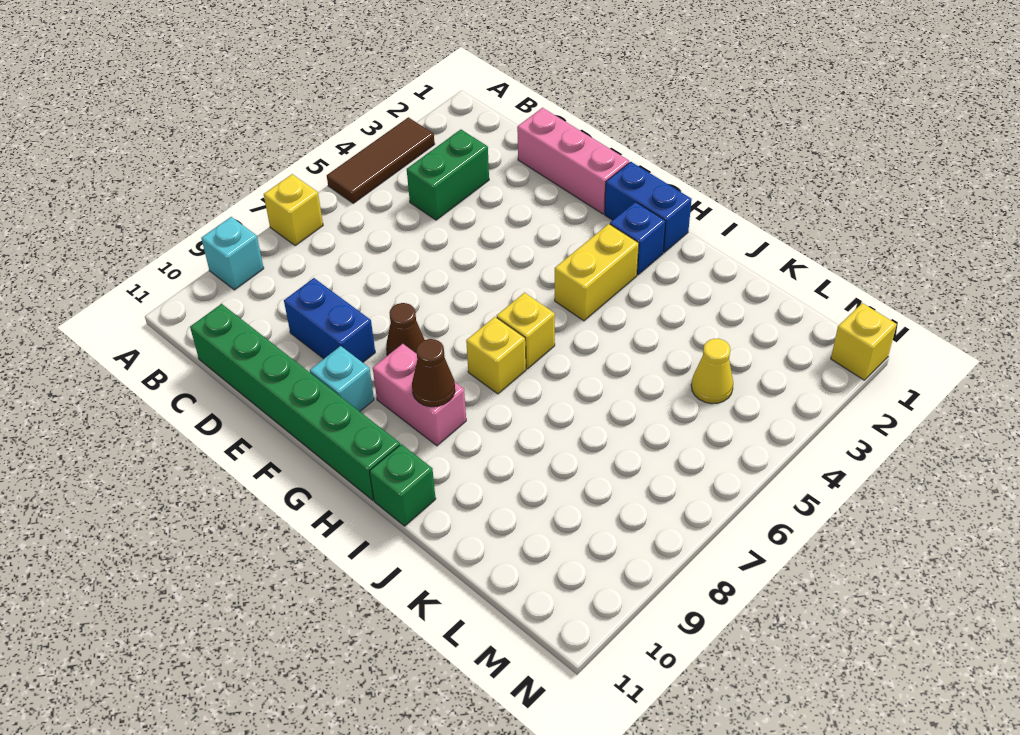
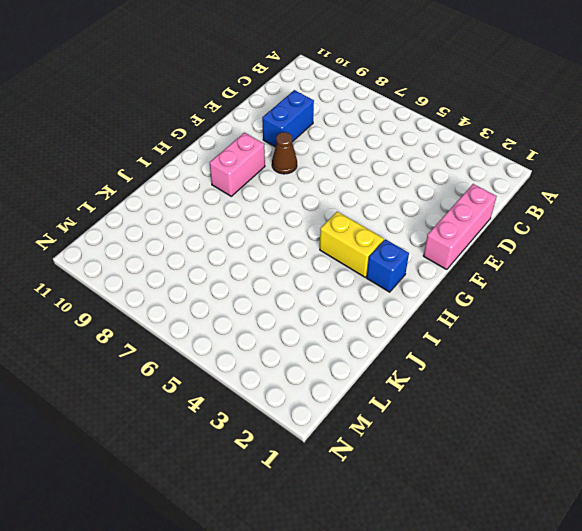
none -> brown 1x3 tile [327,117,435,203]
none -> yellow 1x1 brick [264,174,323,246]
none -> cyan 1x1 brick [201,217,264,290]

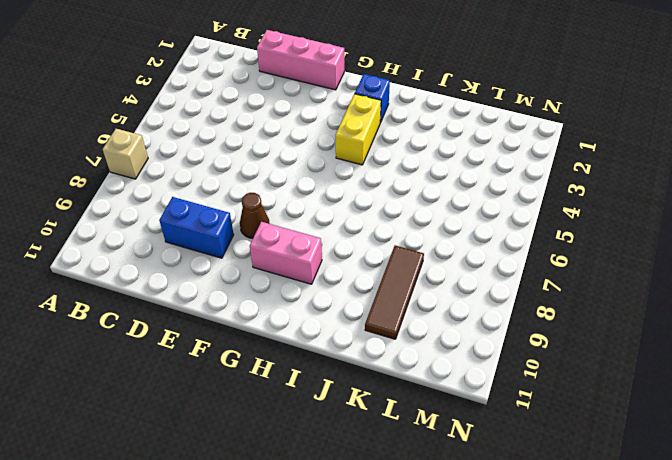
tan 1x1 brick [103,129,148,179] -> yellow 1x1 brick [264,174,323,246]
brown 1x3 tile [365,246,424,339] -> brown 1x3 tile moved to [327,117,435,203]
none -> cyan 1x1 brick [201,217,264,290]
none -> green 1x2 brick [407,130,489,220]
none -> green 1x6 brick [190,304,400,500]

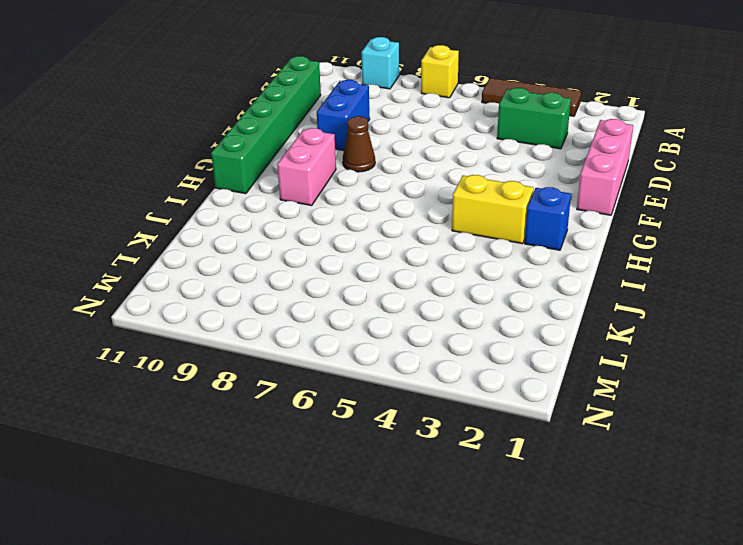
none -> cyan 1x1 brick [310,346,374,411]
none -> blue 1x2 brick [605,162,692,253]
none -> yellow 1x1 brick [497,293,555,369]

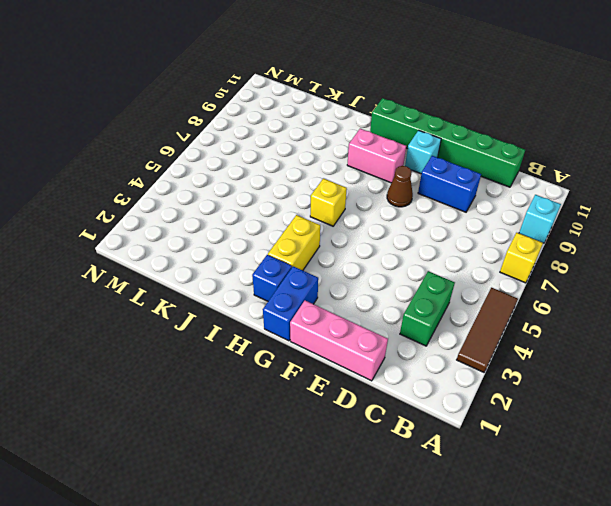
blue 1x2 brick [263,266,318,341] -> blue 1x2 brick turned to [605,162,692,253]
none -> yellow 1x1 brick [466,317,526,394]
none -> green 1x1 brick [370,444,436,526]
none -> yellow 1x1 cone [691,339,733,404]

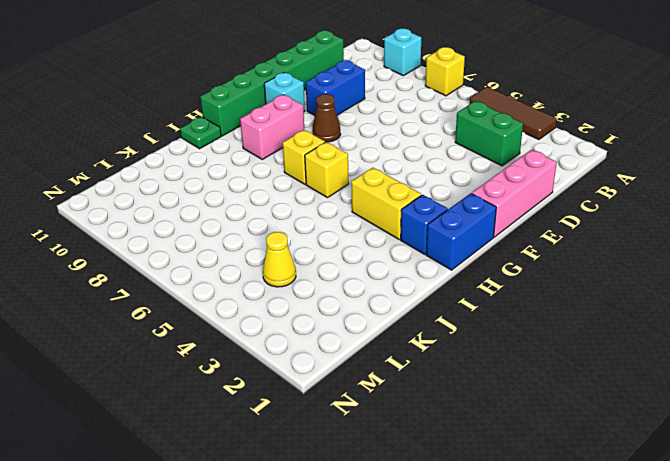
green 1x1 plate [180,117,221,149] -> green 1x1 brick [370,444,436,526]
none -> yellow 1x1 brick [831,303,897,380]
none -> brown 1x1 cone [412,339,455,407]

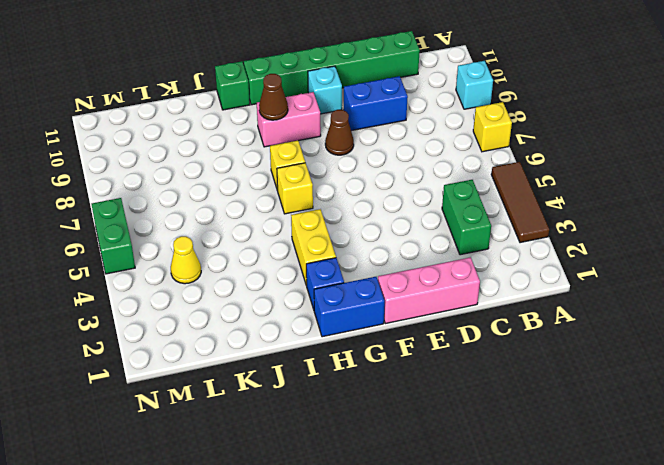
green 1x2 brick [92,198,135,274] -> none
none -> yellow 1x1 brick [831,303,897,380]

